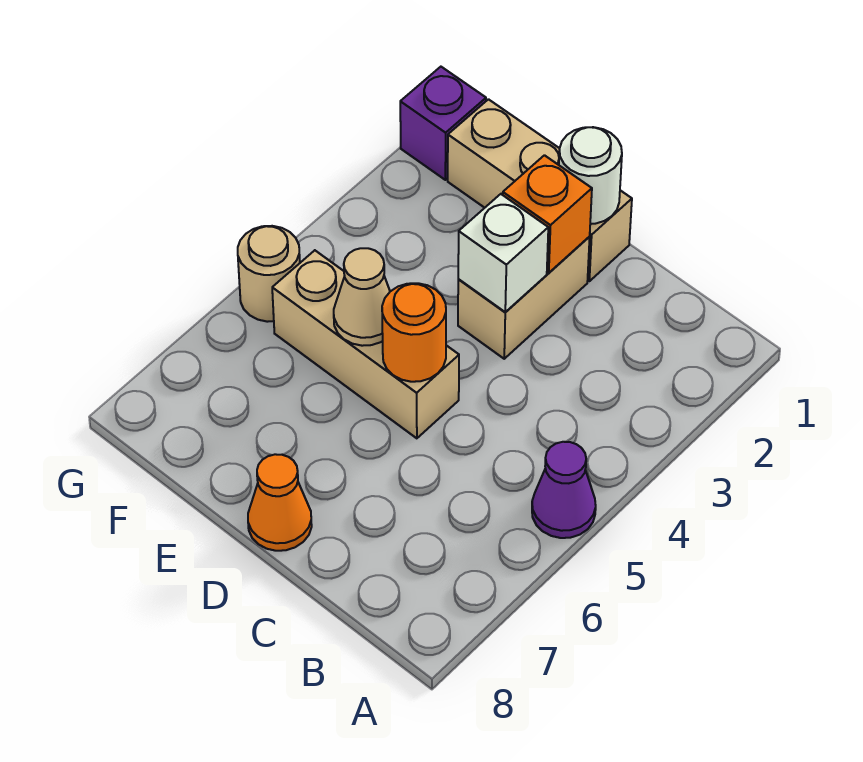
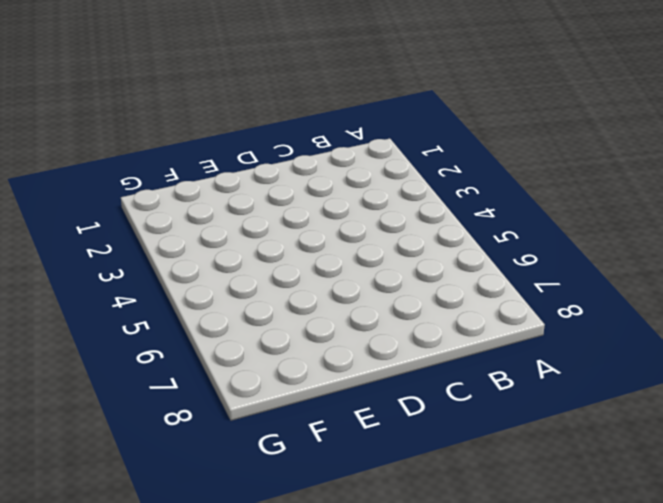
none -> purple 1x1 cone [532,442,596,538]
none -> tan 1x3 brick [448,99,632,281]
none -> tan 1x2 brick [458,237,590,359]

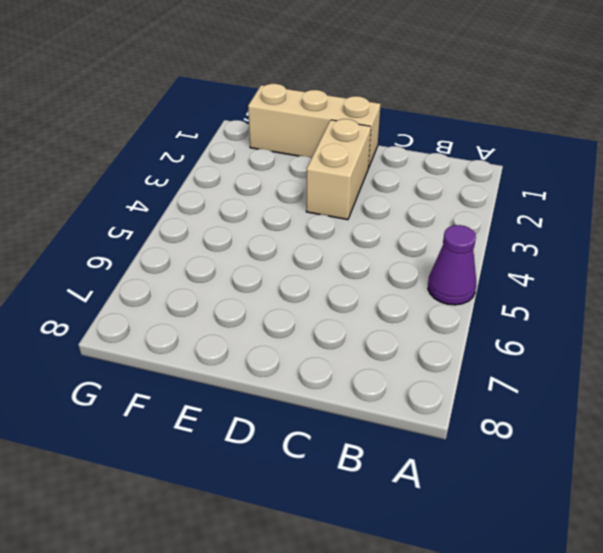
none -> tan 1x3 brick [272,250,459,438]
none -> orange 1x1 cone [248,454,312,551]
none -> purple 1x1 brick [400,67,486,180]

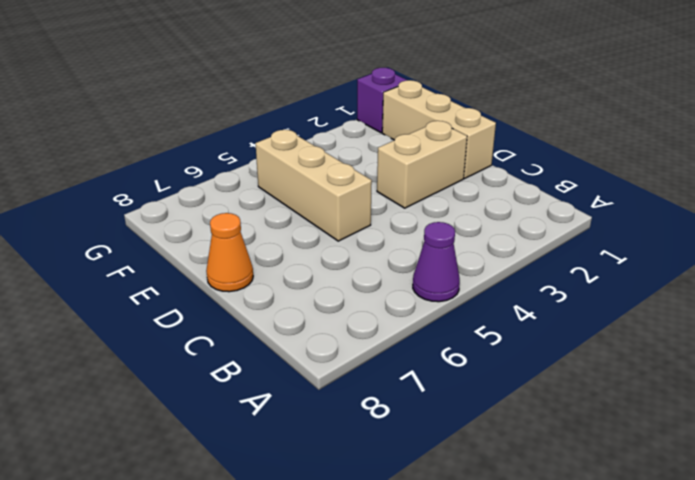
none -> tan 1x1 round brick [238,226,300,322]
none -> white 1x1 round brick [559,127,622,224]
none -> orange 1x1 brick [503,155,592,273]

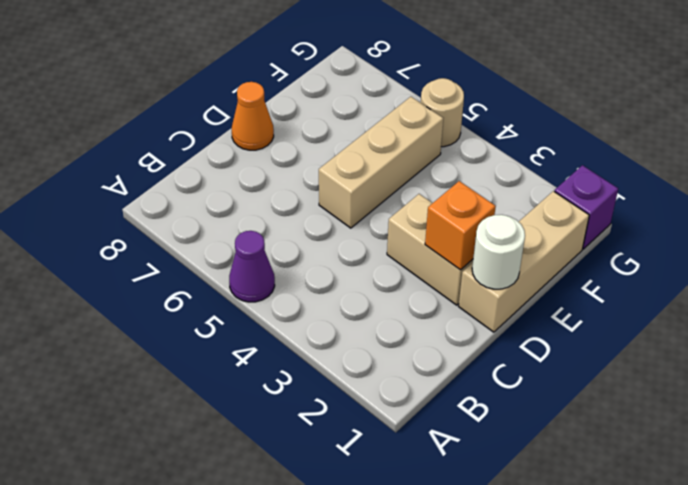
none -> white 1x1 brick [458,194,548,312]
none -> orange 1x1 round brick [382,283,446,382]
none -> tan 1x1 cone [334,248,390,346]

